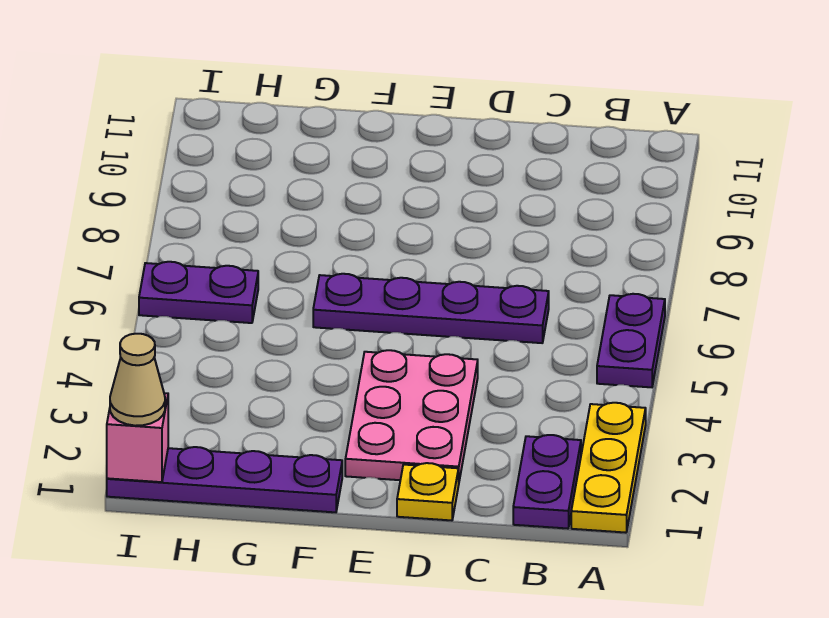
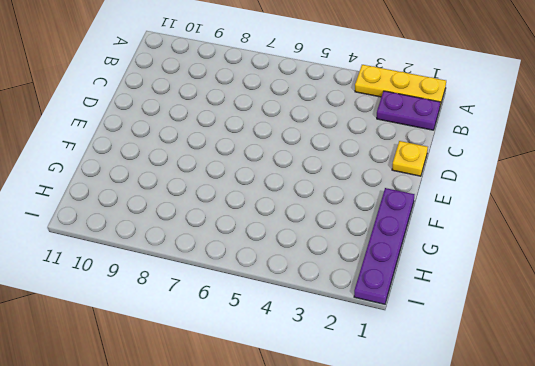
none -> purple 1x2 plate [597,294,665,387]
none -> purple 1x4 plate [313,274,549,343]

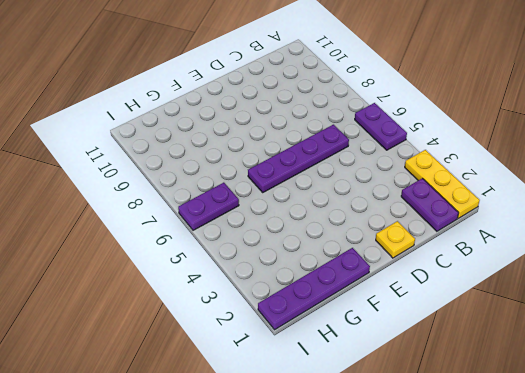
none -> pink 2x3 plate [345,350,478,481]
none -> pink 1x1 brick [107,393,168,482]

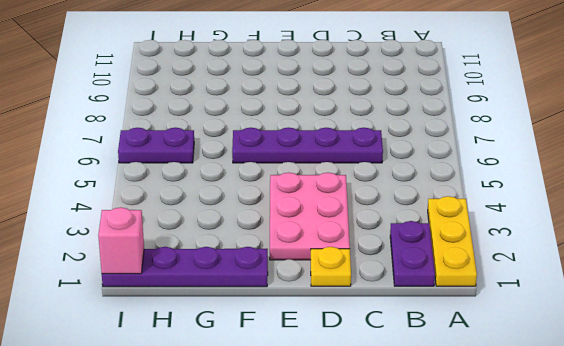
none -> purple 1x2 plate [597,294,665,387]
none -> tan 1x1 cone [110,334,165,426]

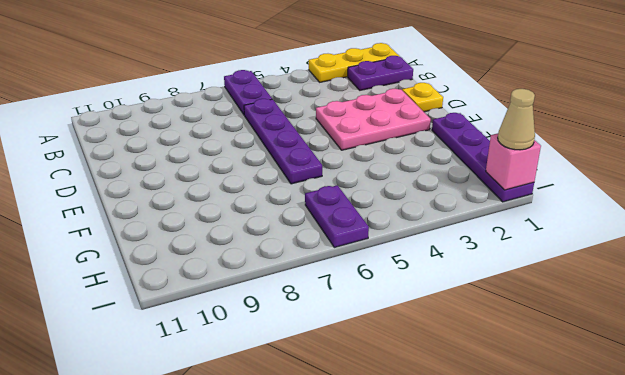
purple 1x2 plate [224,70,272,114] -> purple 1x2 plate turned to [597,294,665,387]

